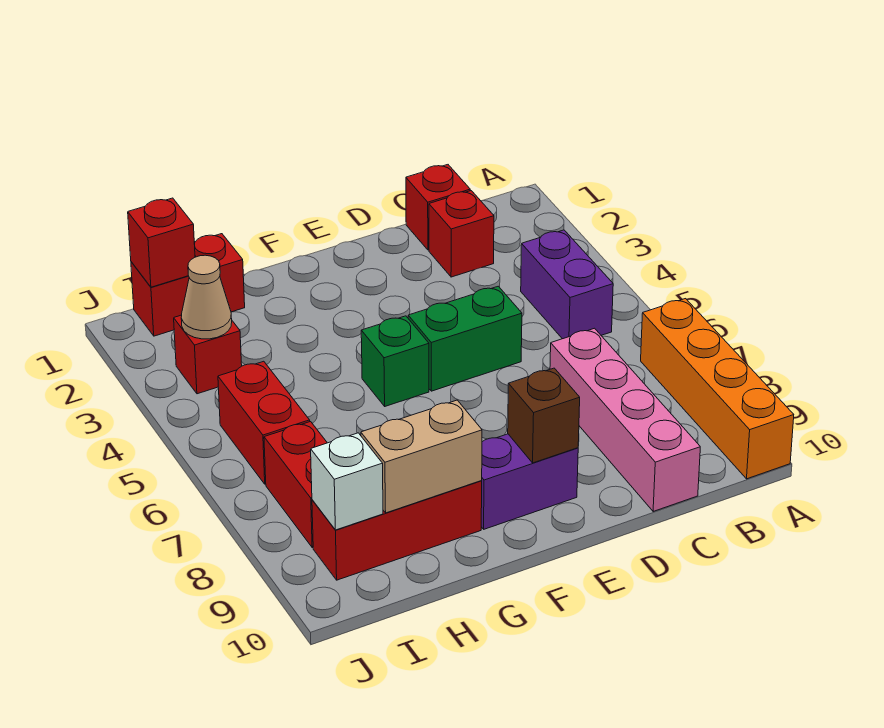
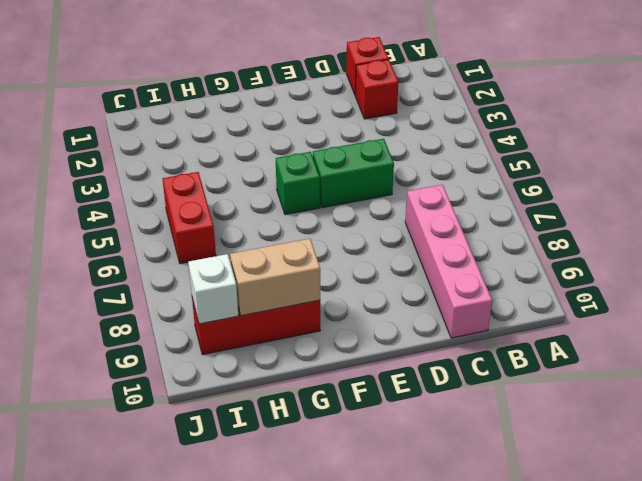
none -> orange 1x4 brick [641,299,794,479]
none -> purple 1x2 brick [521,230,613,339]
none -> purple 1x2 brick [481,434,578,529]

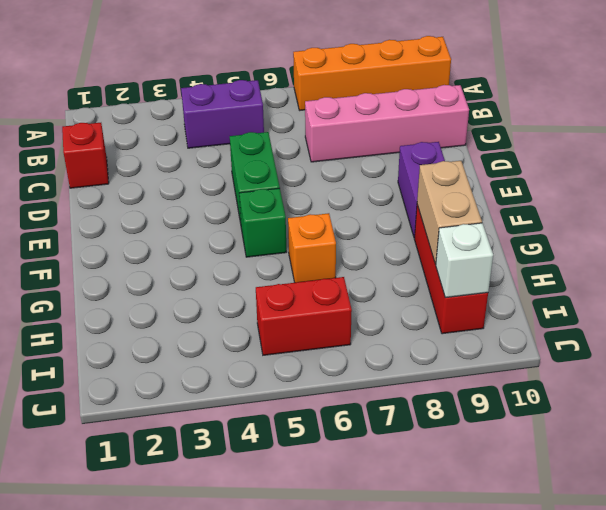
orange 1x1 brick [288,213,336,283] -> none
none -> red 1x1 brick [429,191,494,277]
none -> red 1x2 brick [131,234,245,336]
none -> red 1x1 brick [174,315,242,394]

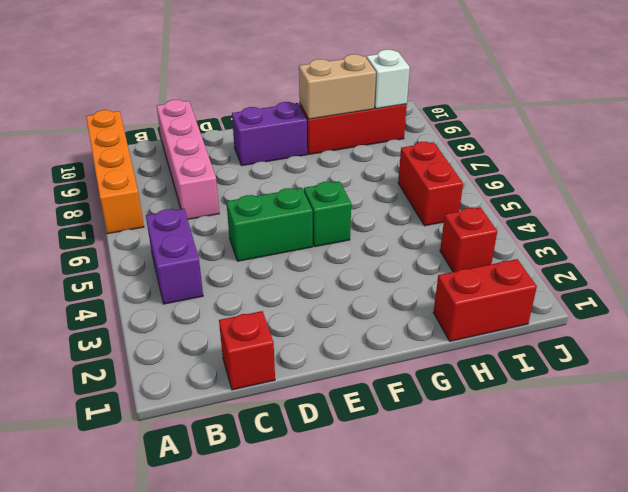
none -> red 1x1 brick [429,191,494,277]
none -> red 1x2 brick [264,422,327,548]
none -> brown 1x1 brick [508,368,580,463]

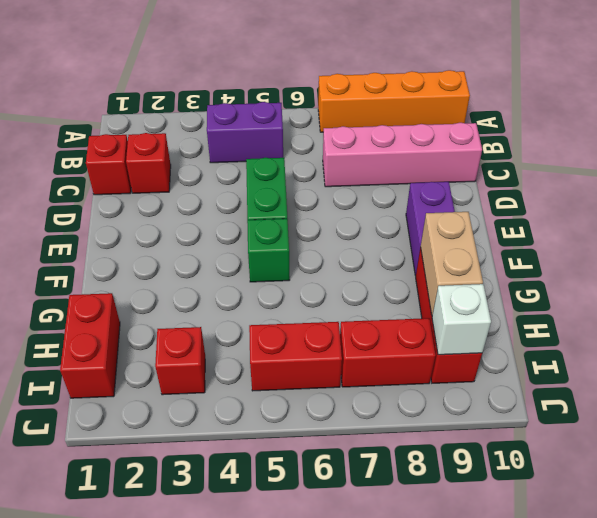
none -> brown 1x1 brick [508,368,580,463]
none -> red 1x1 brick [128,198,195,287]
none -> tan 1x1 cone [181,255,232,339]

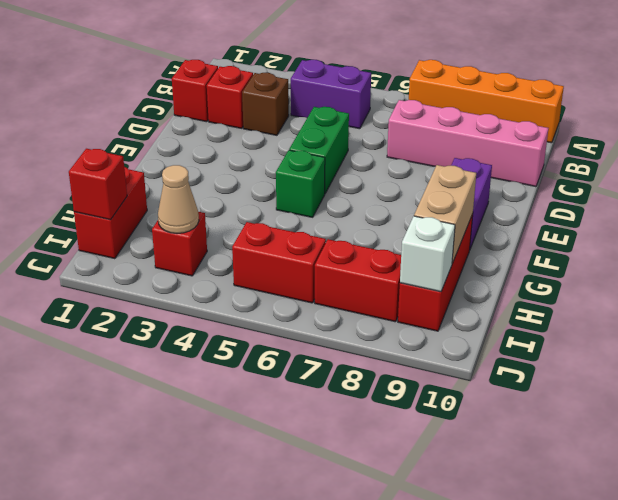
brown 1x1 brick [242,73,289,135] -> brown 1x1 brick moved to [508,368,580,463]

